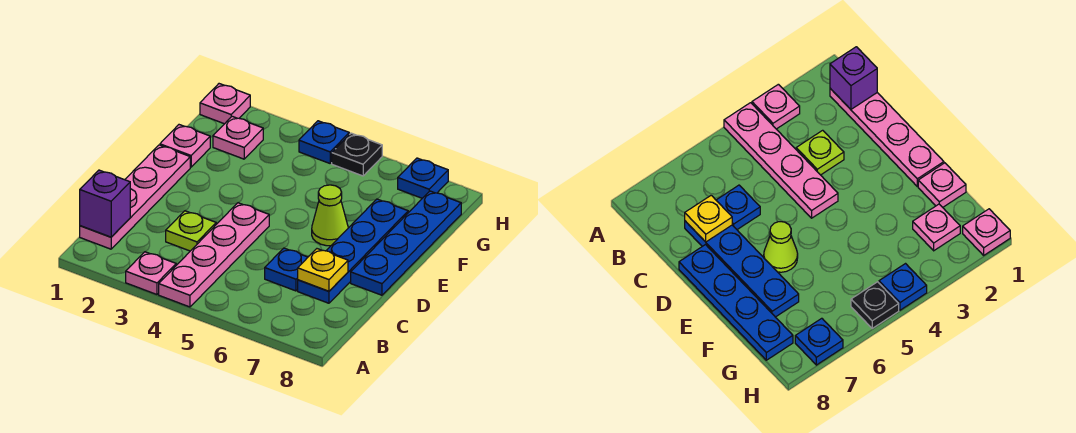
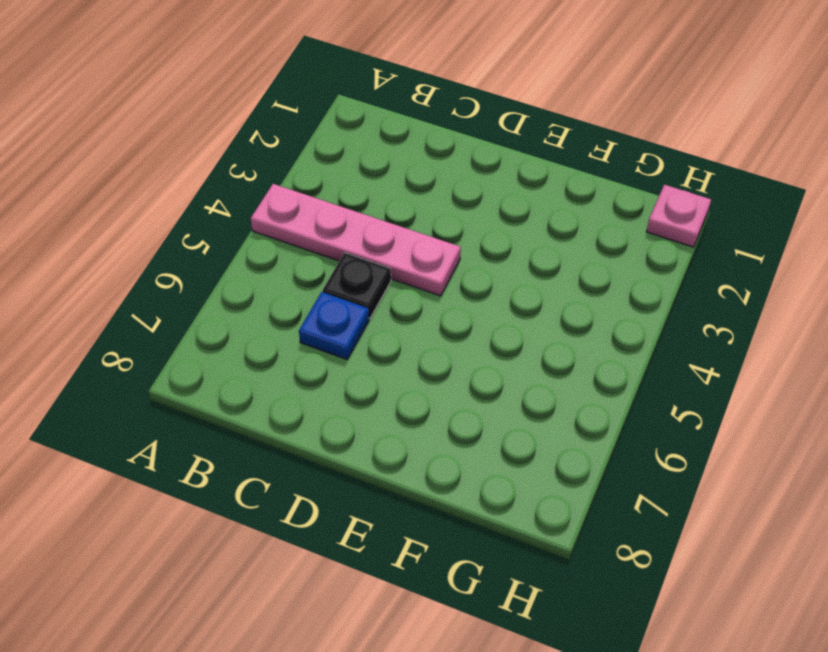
black 1x1 plate [323,253,391,319] -> black 1x1 plate moved to [332,133,382,176]
none -> pink 1x1 plate [126,252,176,294]
none -> pink 1x4 plate [80,145,190,249]
none -> lime 1x1 plate [166,211,216,251]

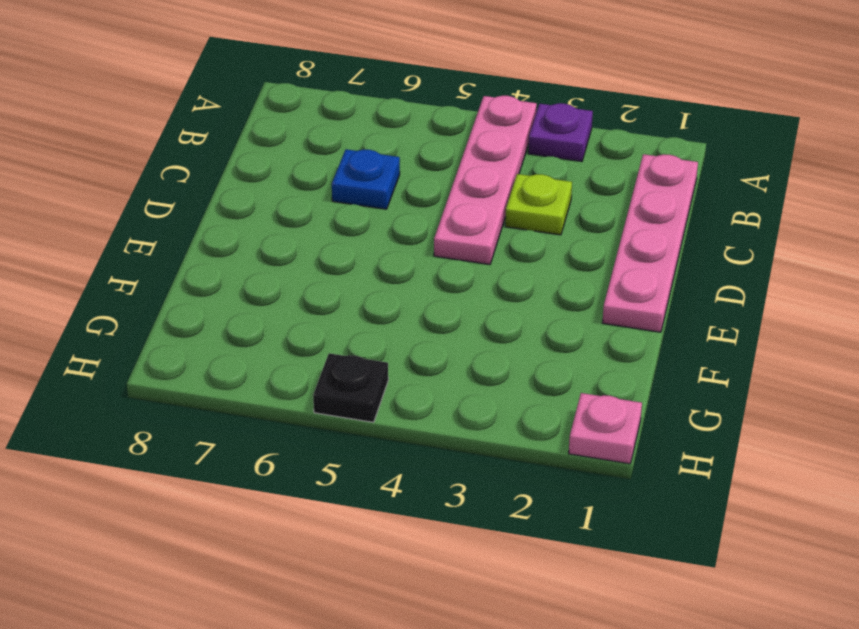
purple 1x1 plate [528,103,593,161] -> pink 1x1 plate [126,252,176,294]
none -> blue 1x4 plate [298,199,408,303]
none -> blue 1x4 plate [351,191,461,295]
none -> lime 1x1 cone [312,185,348,246]

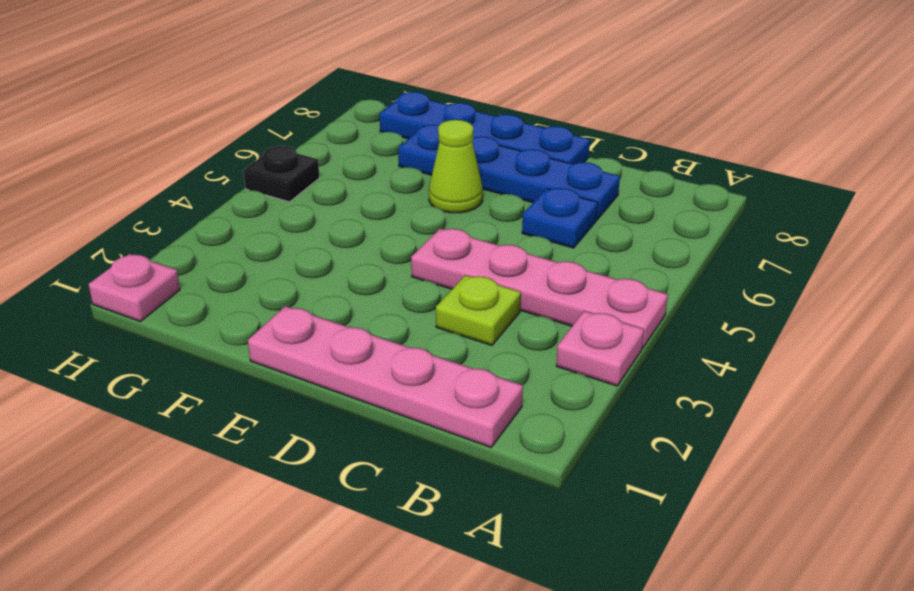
none -> pink 1x1 plate [160,125,210,167]
none -> pink 1x1 plate [213,116,263,159]
none -> blue 1x1 plate [299,121,349,163]

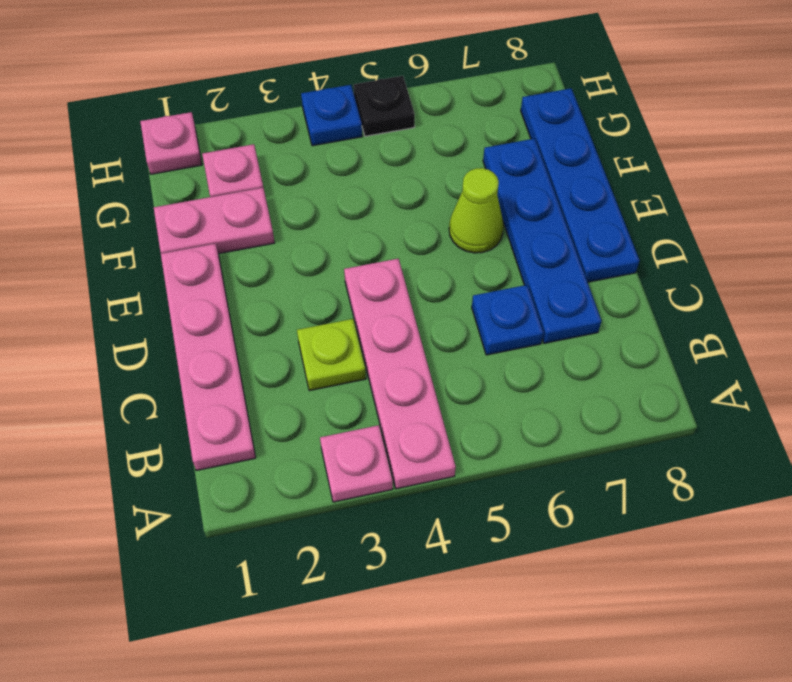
pink 1x2 plate [154,188,275,254] -> pink 1x1 plate [160,125,210,167]
none -> blue 1x1 plate [398,158,448,198]
none -> purple 1x1 brick [80,170,130,237]
none -> yellow 1x1 plate [298,249,348,291]

